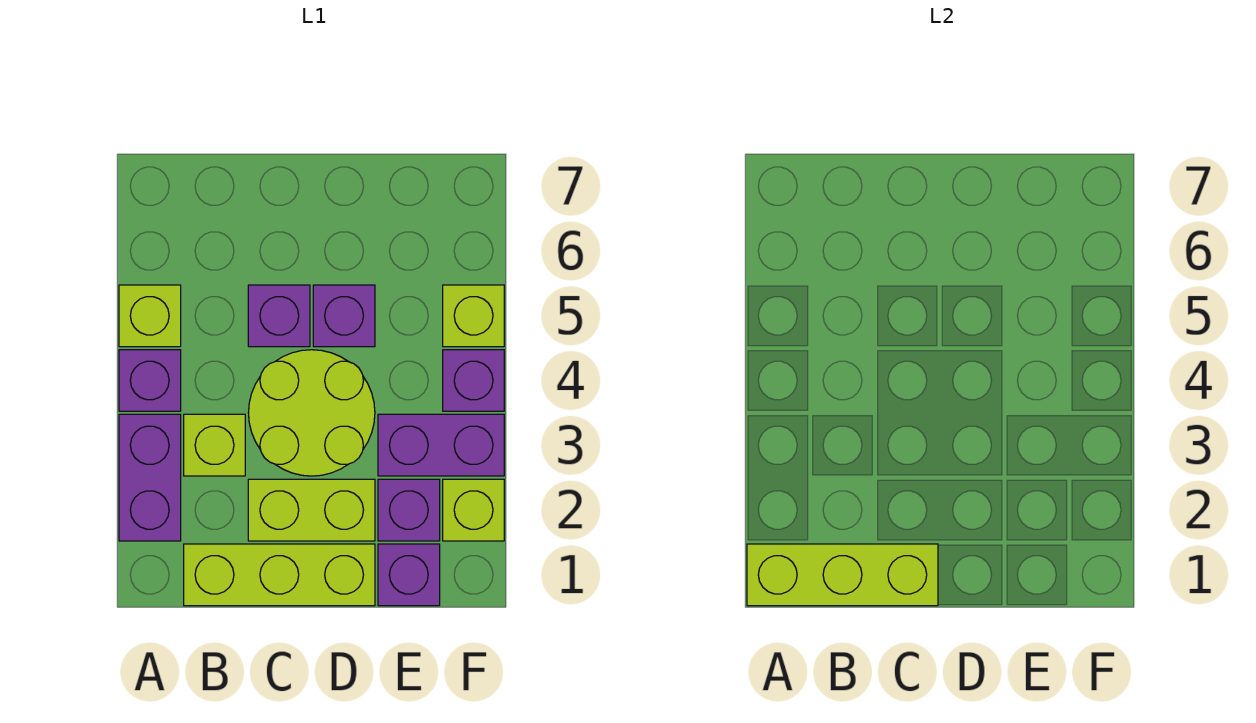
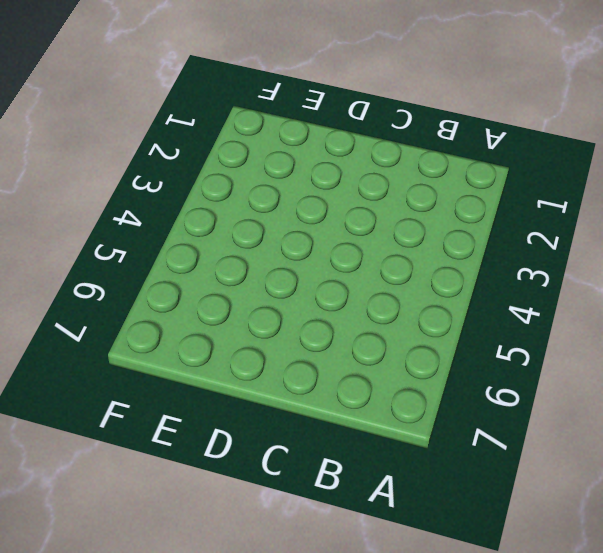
none -> purple 1x2 brick [119,414,181,541]
none -> purple 1x1 brick [119,350,181,411]
none -> lime 1x1 brick [119,285,181,347]

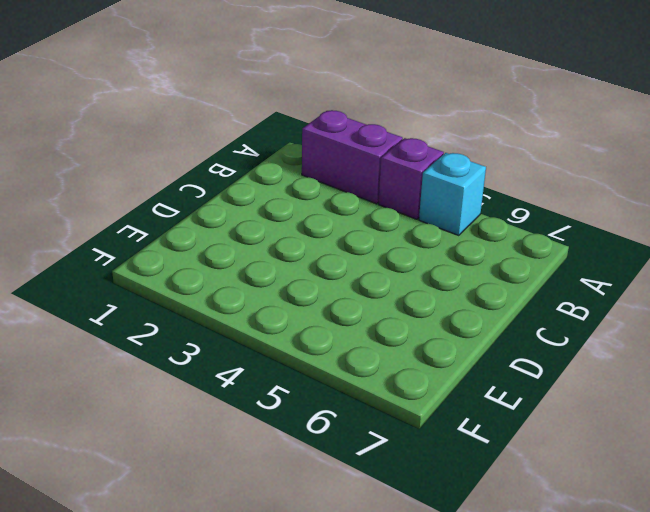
cyan 1x1 brick [419,153,486,236] -> lime 1x1 brick [119,285,181,347]
none -> lime 1x3 brick [184,544,375,606]
none -> lime 1x1 brick [184,414,245,476]
none -> lime 1x2 brick [248,479,375,541]

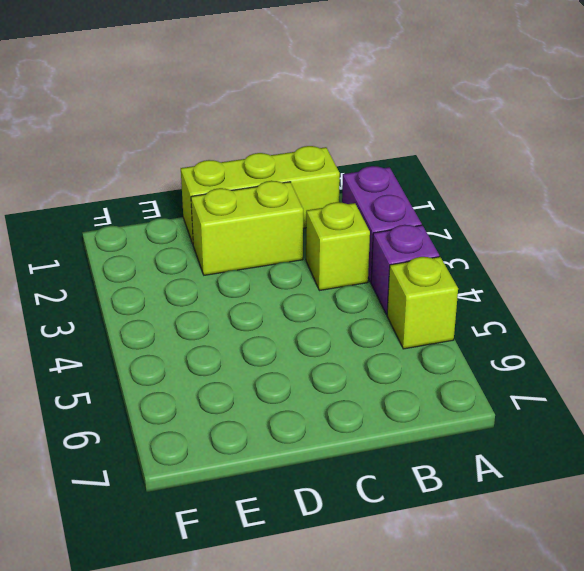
none -> lime 2x2 round brick [249,350,375,476]
none -> purple 1x1 brick [248,285,310,347]
none -> purple 1x1 brick [313,285,375,347]

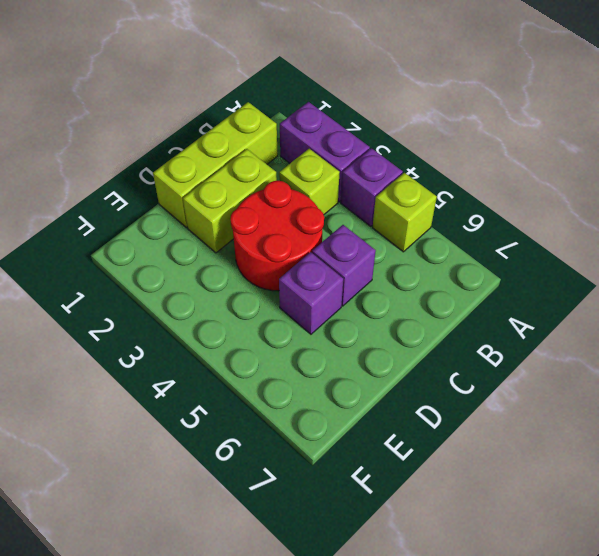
red 2x2 round brick [230,181,324,291] -> lime 2x2 round brick [249,350,375,476]
none -> purple 1x1 brick [378,544,440,606]
none -> purple 1x1 brick [378,479,440,541]
none -> purple 1x2 brick [378,414,504,476]

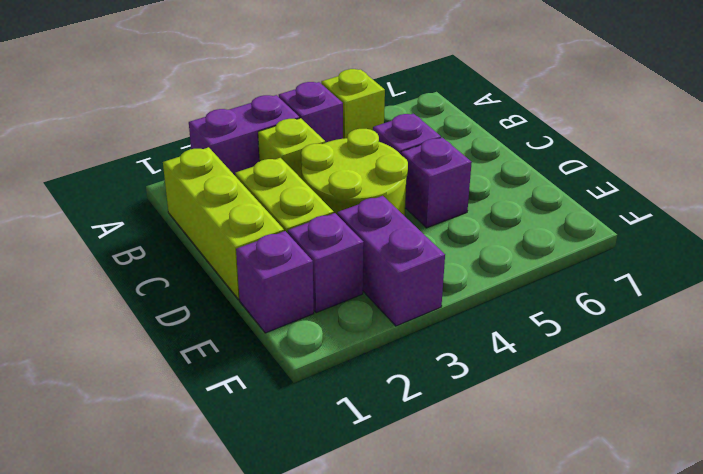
none -> lime 1x1 brick [443,479,504,541]
none -> purple 1x1 brick [443,350,504,411]
none -> lime 1x1 brick [443,285,504,347]

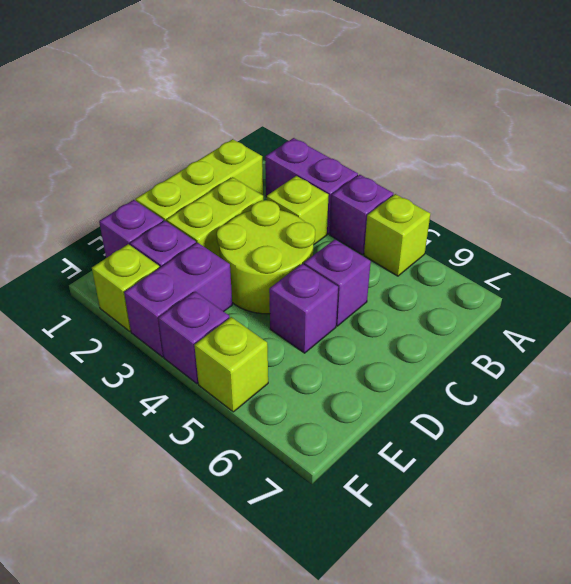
none -> lime 1x3 brick [747,544,938,606]

